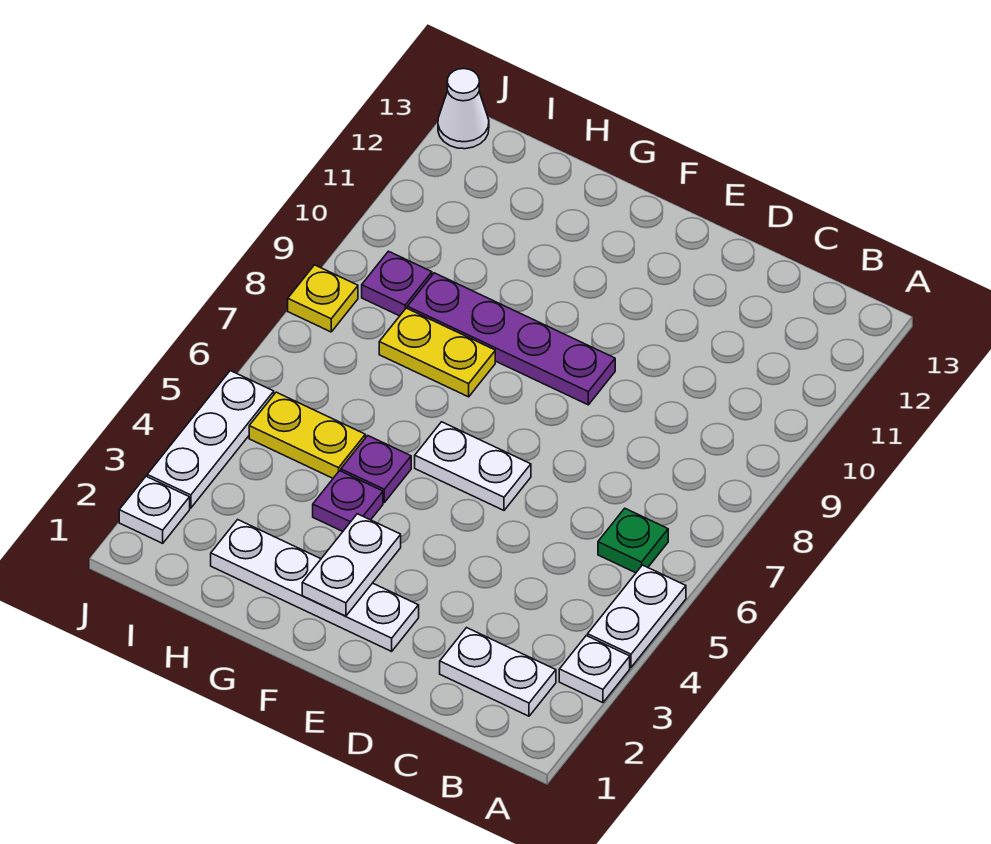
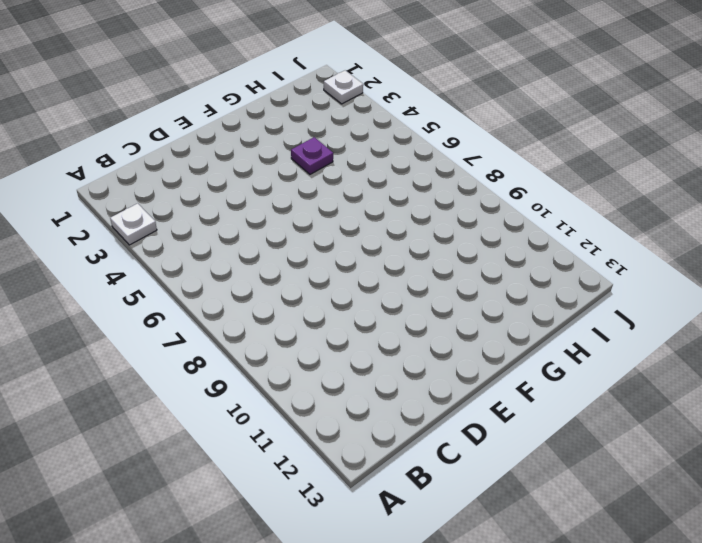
none -> white 1x2 plate [588,565,686,667]
none -> white 1x2 plate [440,628,556,716]
none -> green 1x1 plate [598,508,668,573]

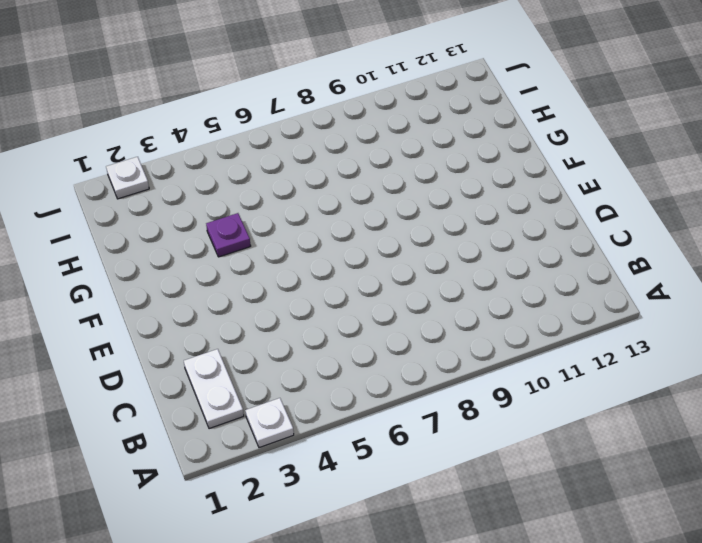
none -> white 1x2 plate [588,565,686,667]
none -> green 1x1 plate [598,508,668,573]
none -> white 1x4 plate [211,520,419,651]

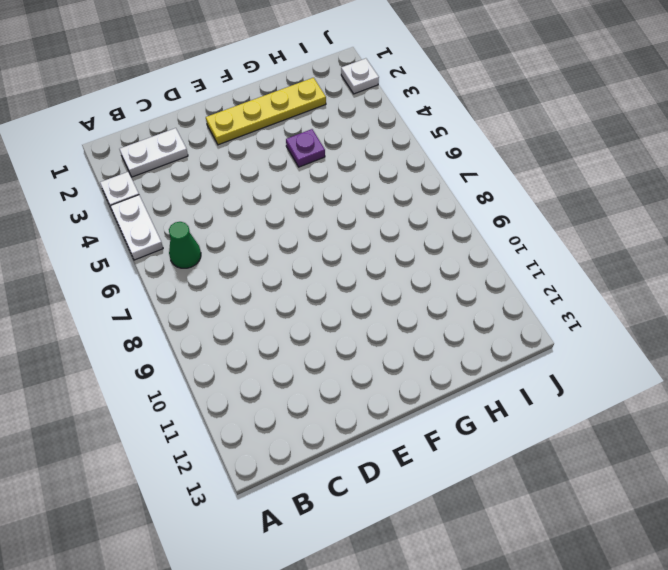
green 1x1 cone [169,222,201,268] -> green 1x1 plate [598,508,668,573]
yellow 1x4 plate [206,78,326,145] -> white 1x4 plate [211,520,419,651]
none -> white 1x2 plate [415,422,531,510]
none -> purple 1x4 plate [407,273,615,405]
none -> purple 1x1 plate [341,436,411,502]

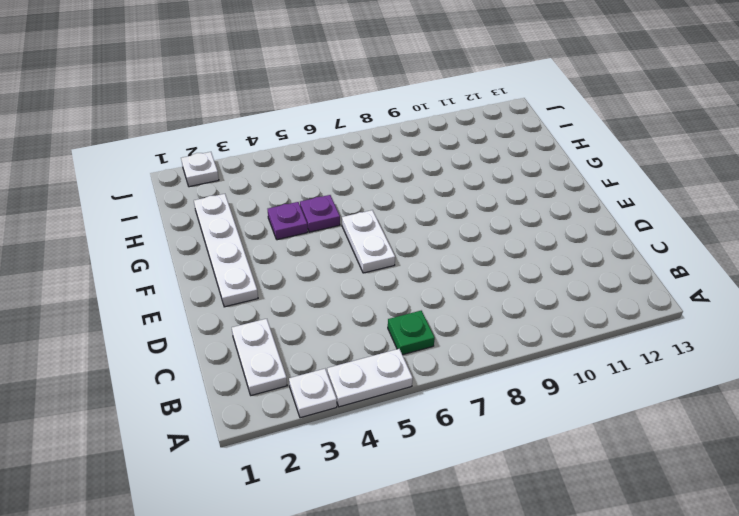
none -> purple 1x4 plate [407,273,615,405]
none -> yellow 1x2 plate [379,308,495,397]
none -> yellow 1x2 plate [249,392,365,478]

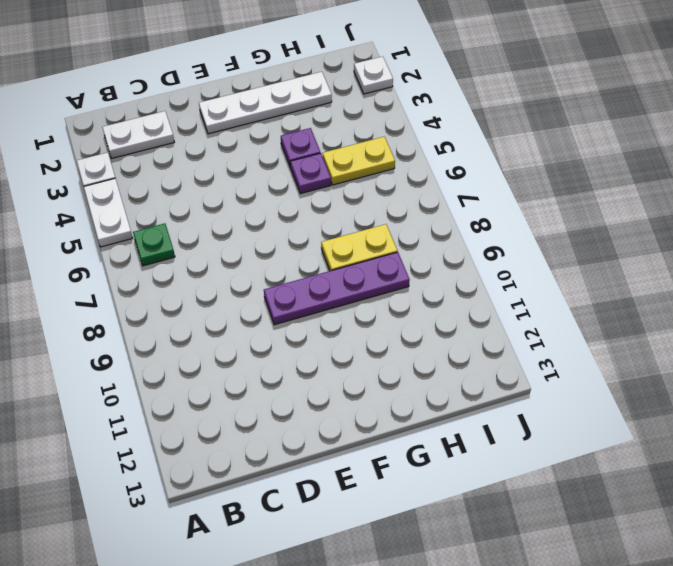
none -> white 1x2 plate [415,422,531,510]
none -> purple 1x1 plate [362,251,432,316]
none -> white 1x3 plate [147,371,274,508]

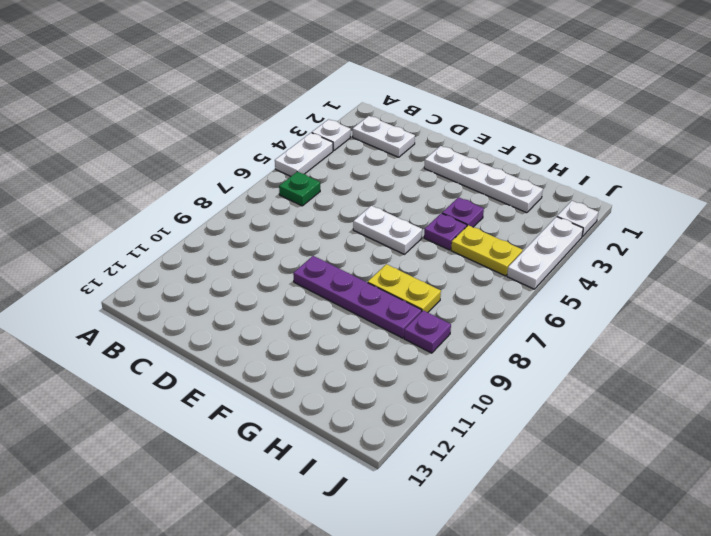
none -> yellow 1x1 plate [288,265,358,332]
none -> white 1x1 cone [438,69,489,149]
none -> white 1x2 plate [302,514,401,616]

